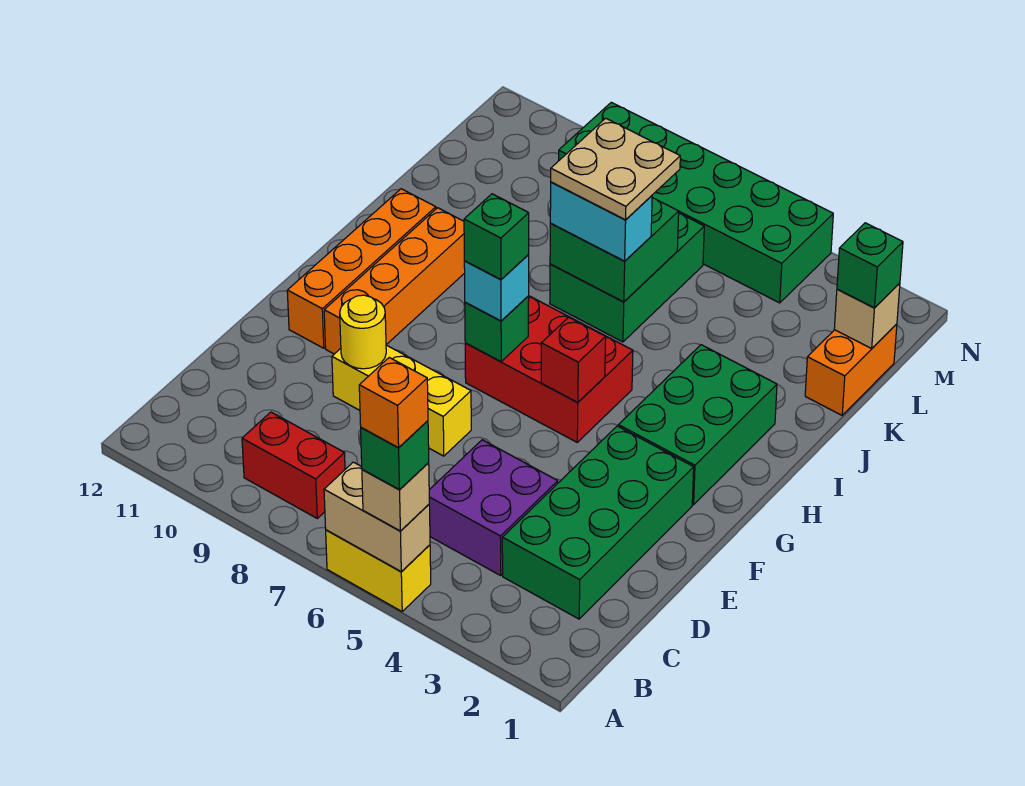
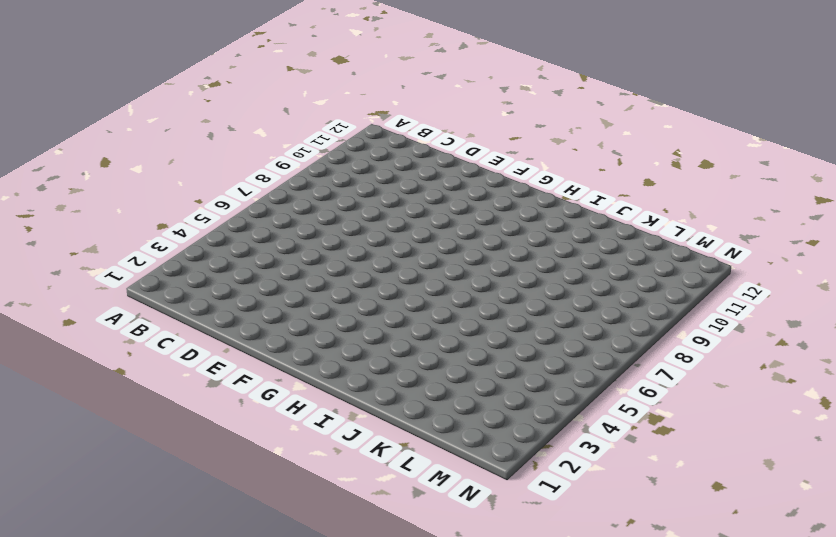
none -> yellow 1x2 brick [326,530,431,611]
none -> red 1x2 brick [242,412,345,518]
none -> green 2x4 brick [502,426,694,619]

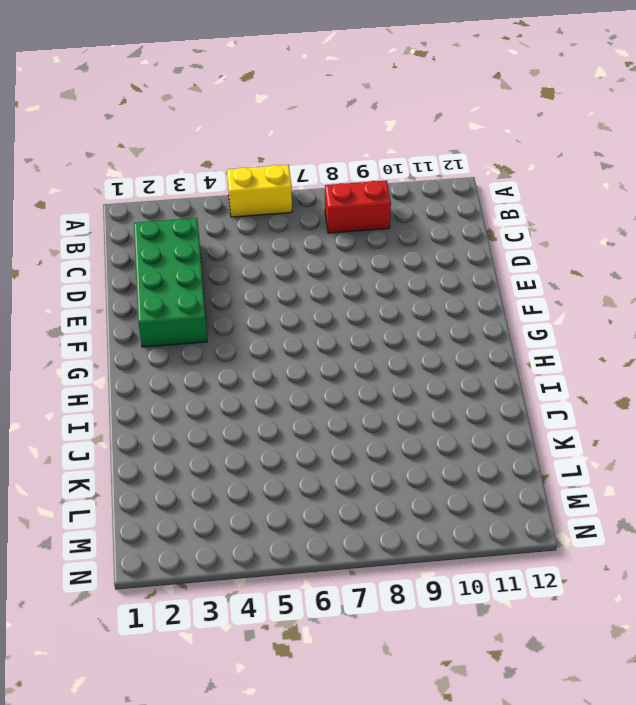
none -> purple 2x2 brick [429,440,558,576]
none -> yellow 1x3 brick [332,345,471,456]
none -> orange 1x4 brick [324,208,465,354]

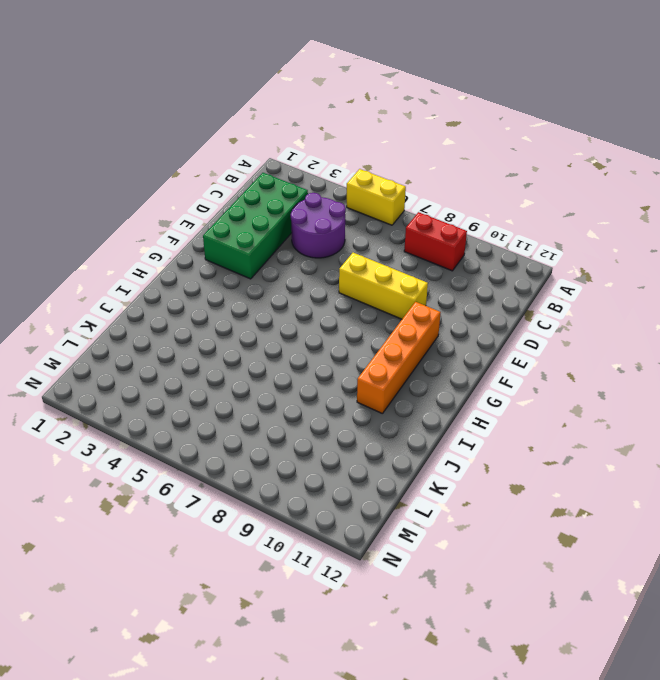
purple 2x2 round brick [291,193,346,258] -> purple 2x2 brick [429,440,558,576]
none -> orange 1x4 brick [287,189,436,348]
none -> green 2x3 brick [618,345,777,505]
none -> red 2x3 brick [465,296,633,442]

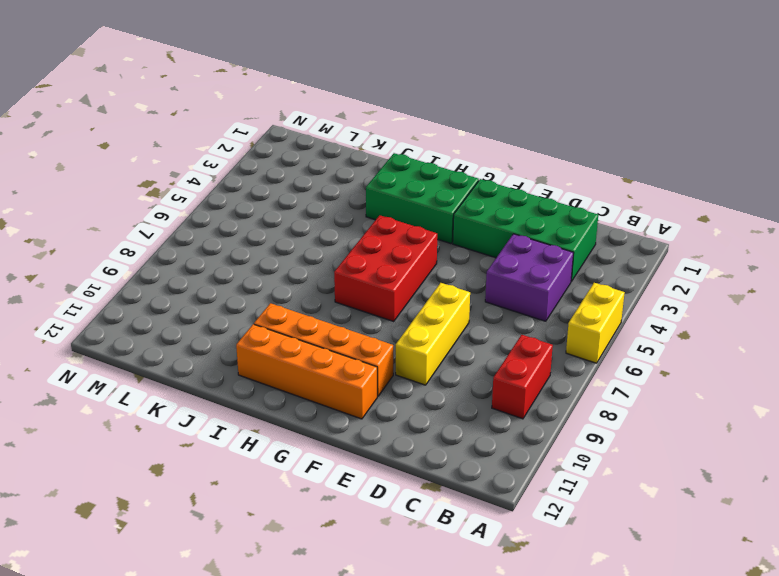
none -> green 2x3 brick [550,214,704,342]
none -> orange 1x2 brick [805,324,897,415]
none -> green 2x6 brick [558,102,833,303]

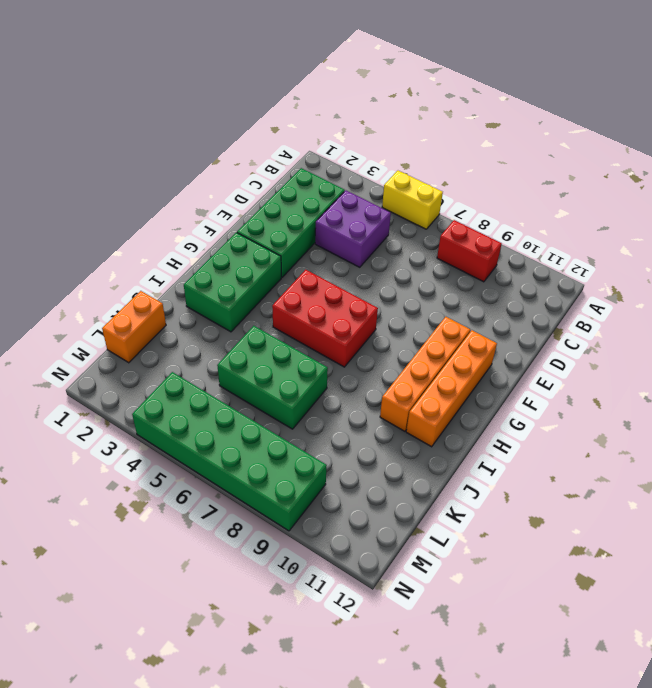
green 2x3 brick [217,326,328,429] -> green 2x3 brick turned to [550,214,704,342]
none -> yellow 1x3 brick [332,345,471,456]
none -> tan 1x2 brick [324,462,430,572]
none -> yellow 1x1 round brick [340,295,386,369]

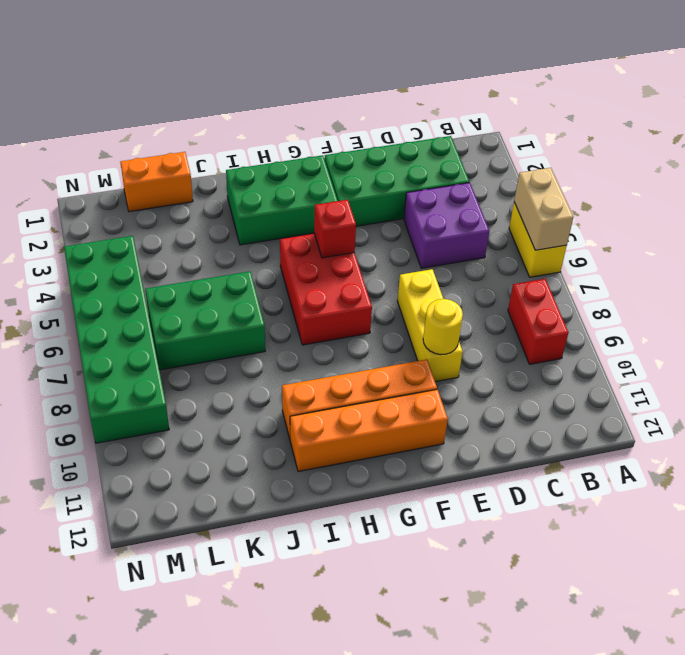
none -> green 1x1 brick [465,296,529,361]
none -> green 2x2 brick [550,198,679,302]
none -> tan 1x1 brick [834,283,900,348]

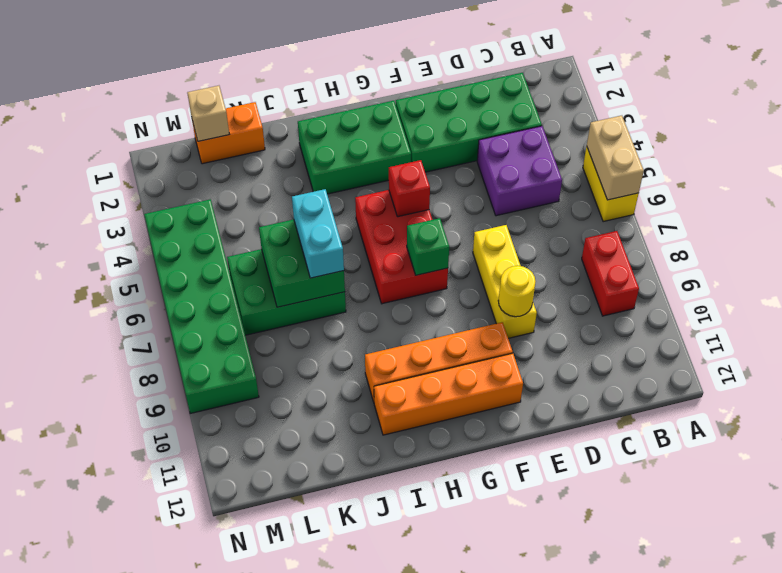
none -> tan 1x1 brick [362,463,429,531]
none -> cyan 1x1 brick [464,255,529,321]
none -> green 1x1 brick [837,223,903,308]

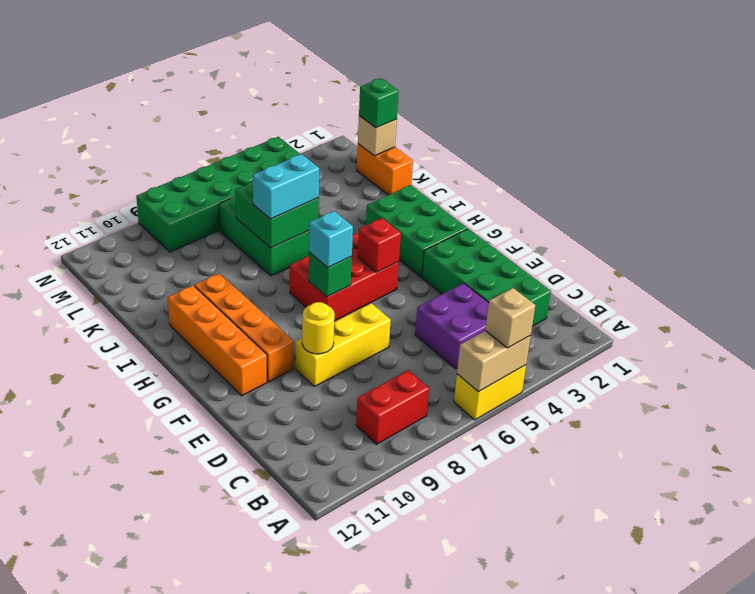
none -> green 1x1 brick [361,421,429,490]
none -> green 1x1 brick [464,194,529,279]
none -> tan 2x2 plate [551,118,680,220]

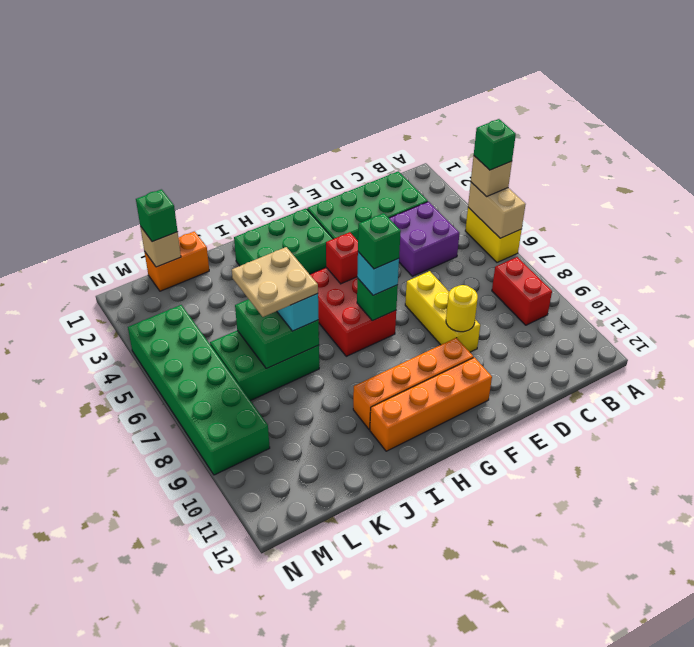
none -> orange 1x1 brick [359,358,428,448]

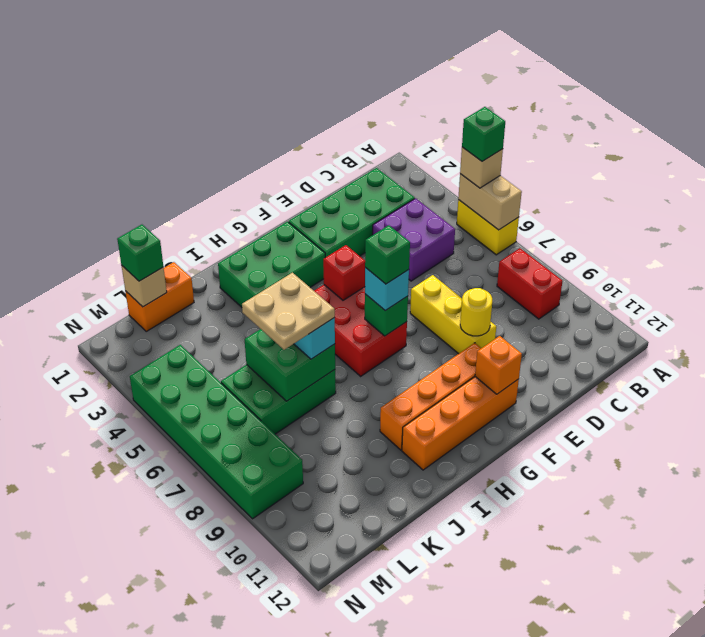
orange 1x1 brick [475,336,522,394] -> orange 1x1 brick moved to [359,358,428,448]

